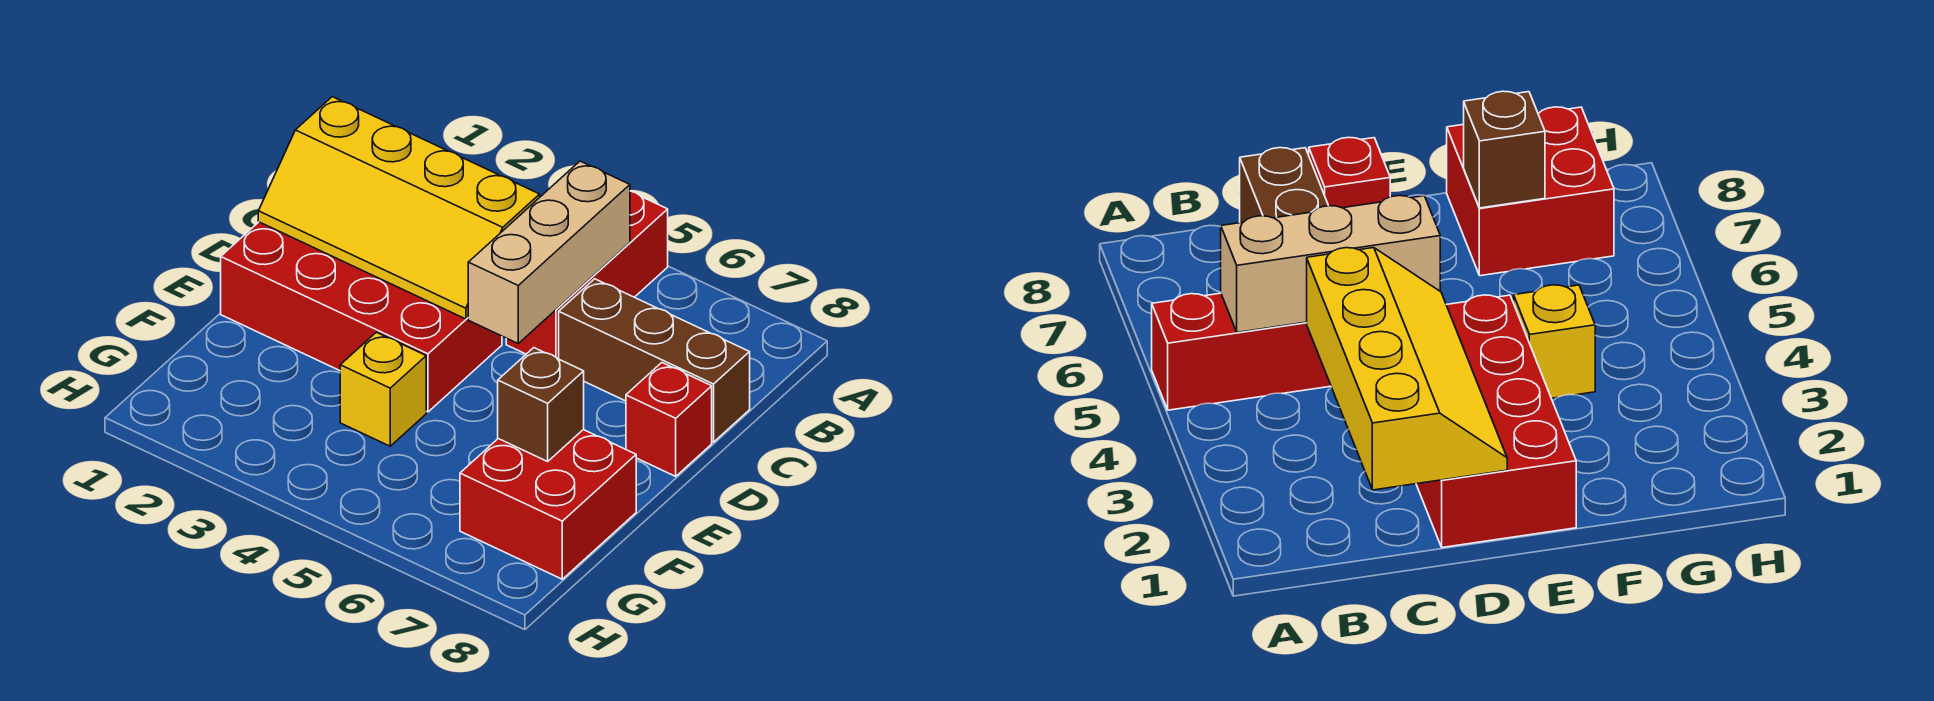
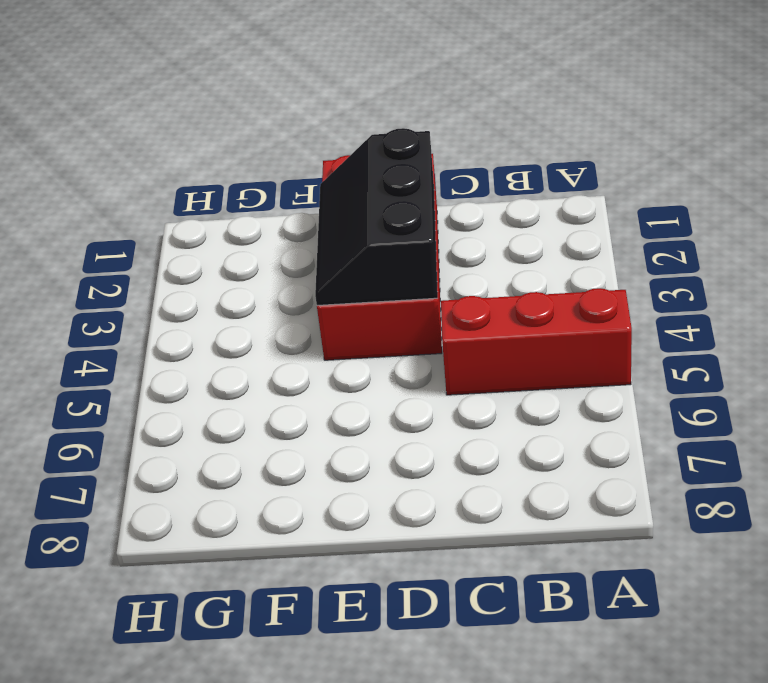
black 2x3 slope [315,128,438,306] -> yellow 2x4 slope [258,97,540,319]
none -> brown 1x3 brick [559,279,750,442]
none -> red 1x1 brick [626,363,712,476]

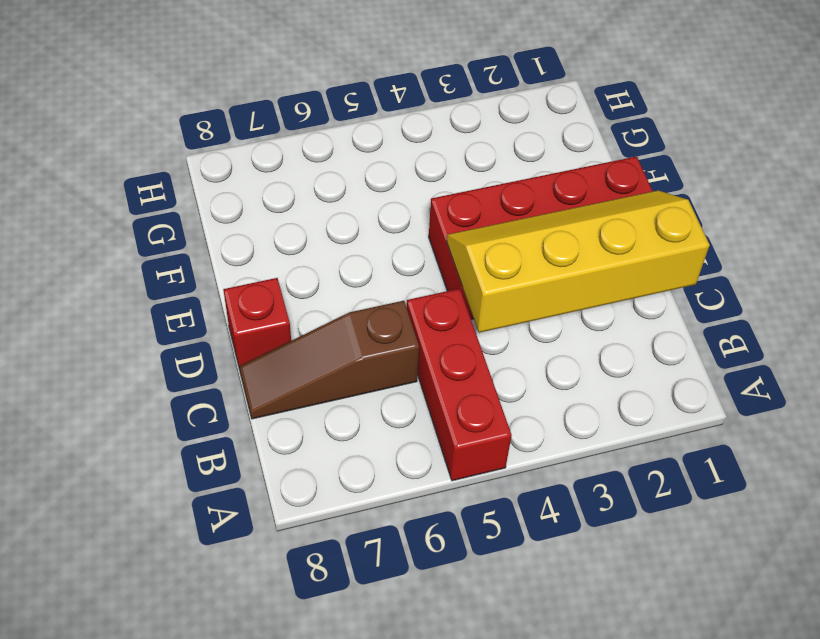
brown 1x3 slope [239,301,419,419] -> brown 1x3 brick [559,279,750,442]
none -> yellow 1x1 brick [340,332,426,446]
none -> red 2x2 brick [460,430,636,579]

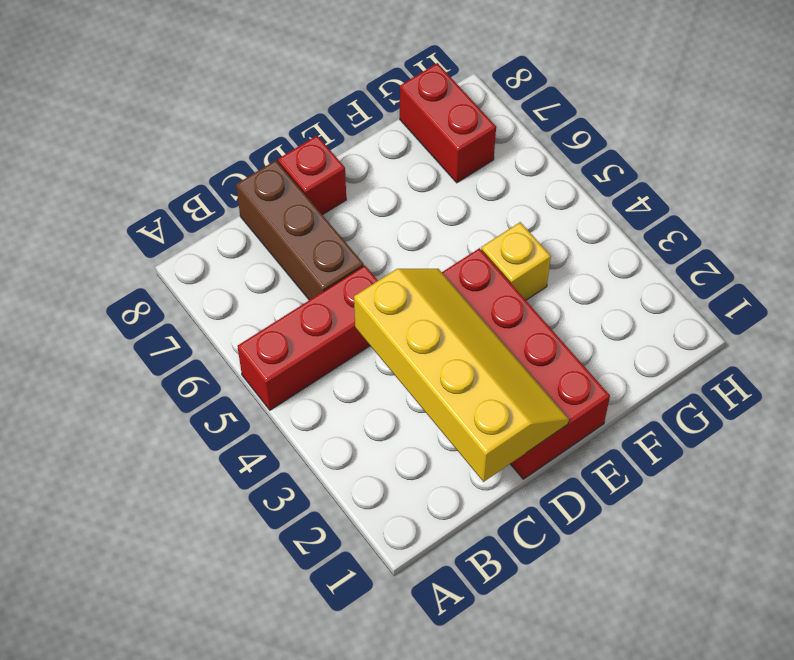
red 1x2 brick [400,63,496,183] -> red 2x2 brick [460,430,636,579]
none -> tan 1x3 brick [468,161,630,343]
none -> brown 1x1 brick [498,348,584,461]

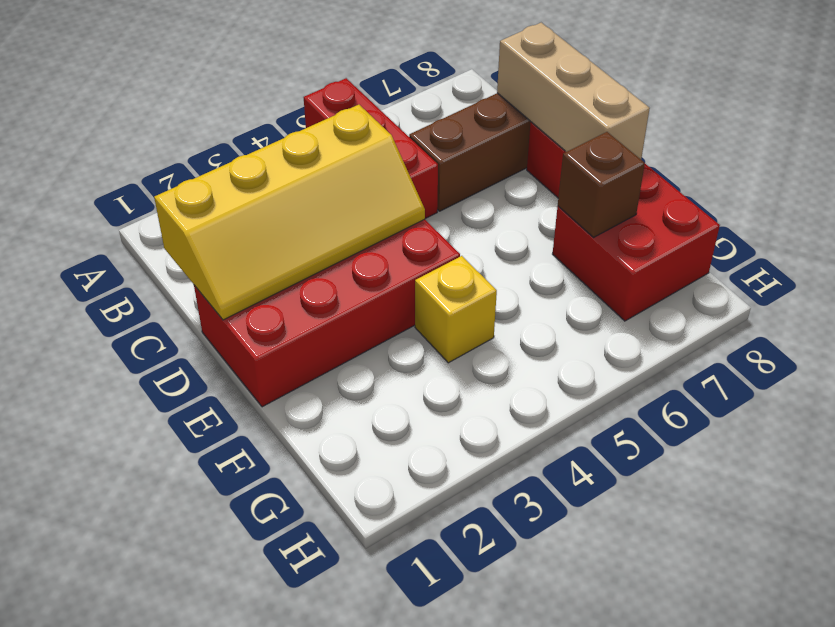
tan 1x3 brick [497,23,650,159] -> tan 1x3 brick moved to [468,161,630,343]

